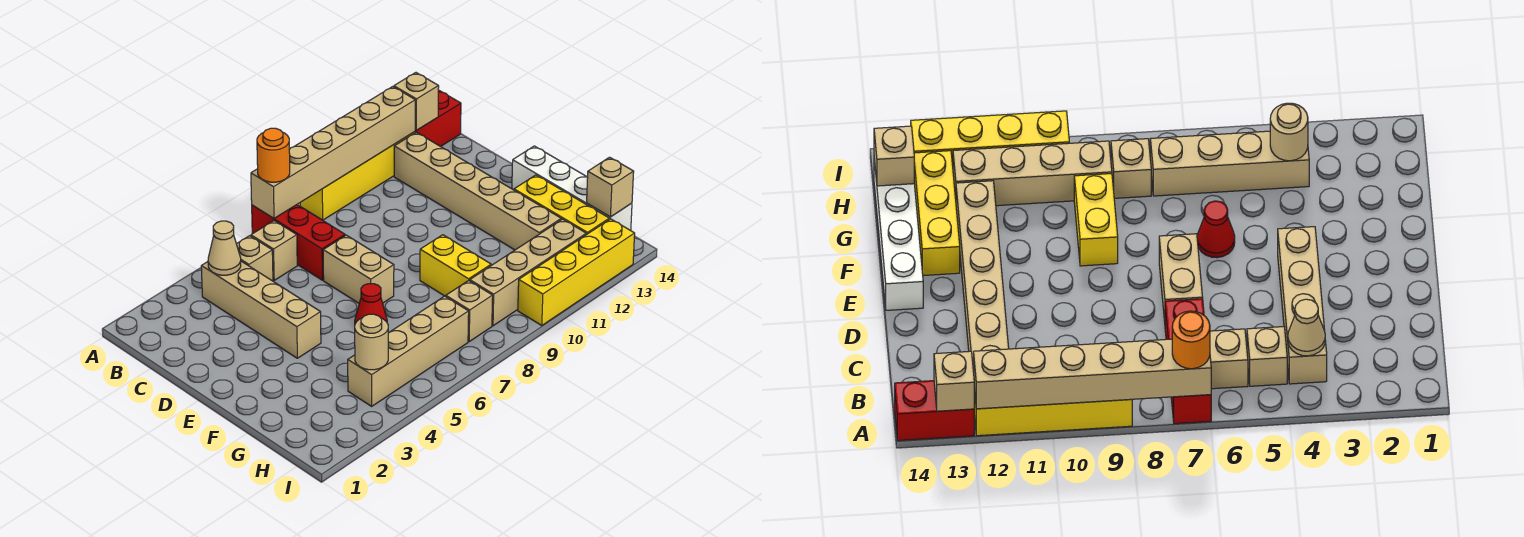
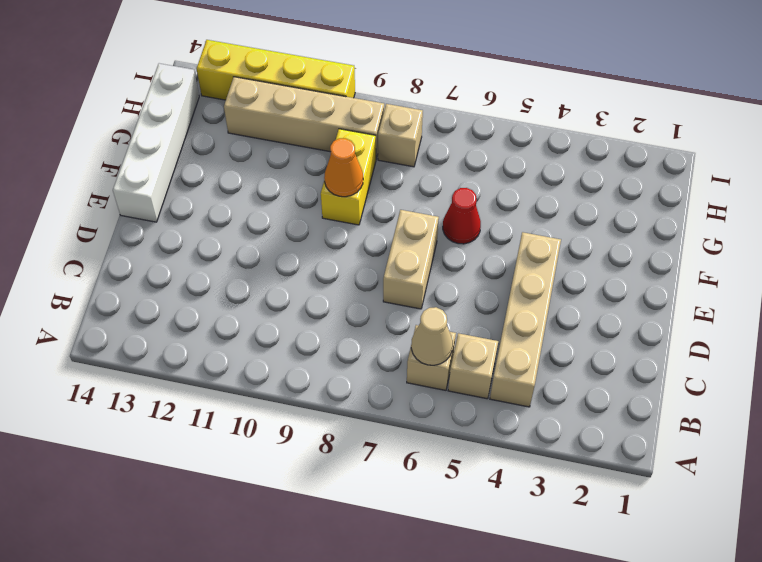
tan 1x1 cone [411,307,453,365] -> tan 1x1 cone moved to [208,221,241,275]
orange 1x1 cone [324,138,363,197] -> none
none -> red 1x3 brick [252,205,345,280]
none -> yellow 1x4 brick [300,132,415,220]
none -> red 1x2 brick [415,90,461,147]

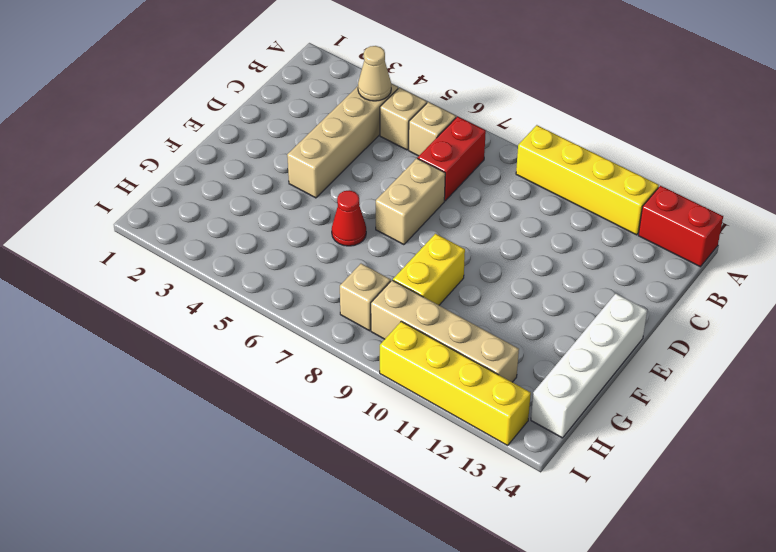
red 1x2 brick [418,117,486,201] -> red 1x3 brick [252,205,345,280]
none -> tan 1x6 brick [394,132,561,250]
none -> yellow 1x3 brick [514,175,609,235]
none -> tan 1x4 brick [348,296,469,406]

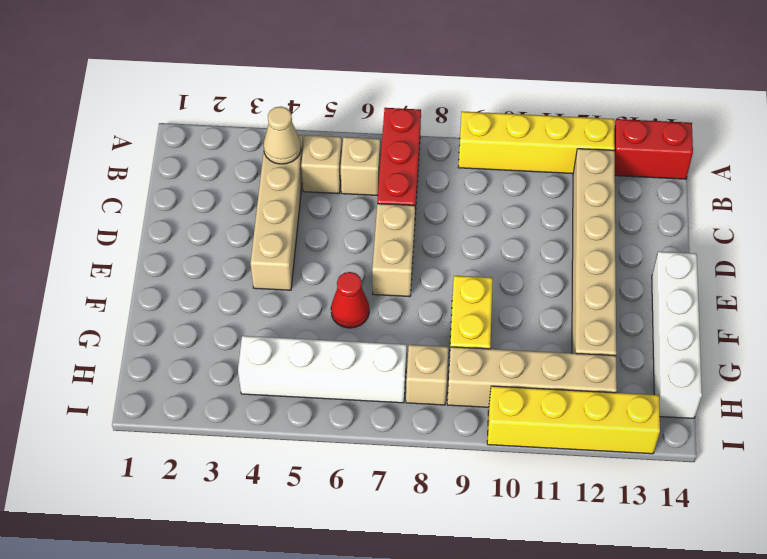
white 1x4 brick [238,336,407,403] -> tan 1x4 brick [348,296,469,406]
none -> yellow 1x3 brick [514,175,609,235]
none -> tan 1x6 brick [251,87,415,218]
none -> tan 1x1 brick [394,73,439,130]

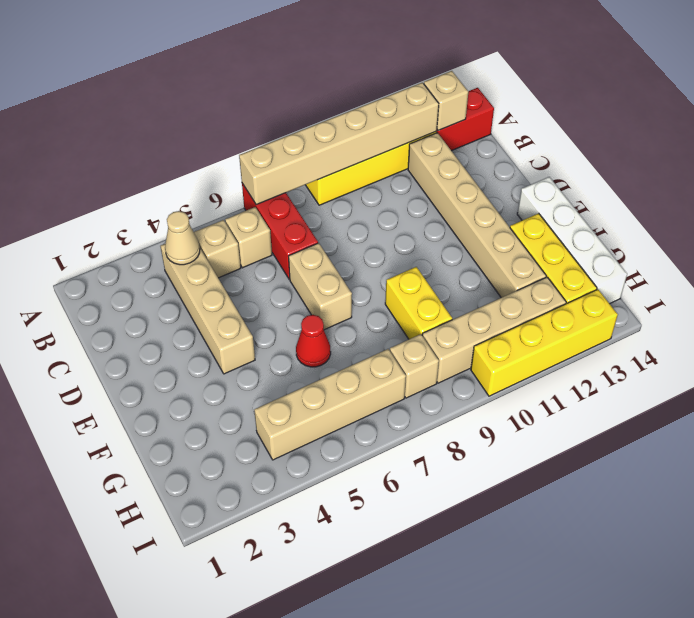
none -> tan 1x1 round brick [355,314,388,370]
none -> tan 1x1 brick [587,157,634,217]
none -> orange 1x1 round brick [257,128,290,182]

